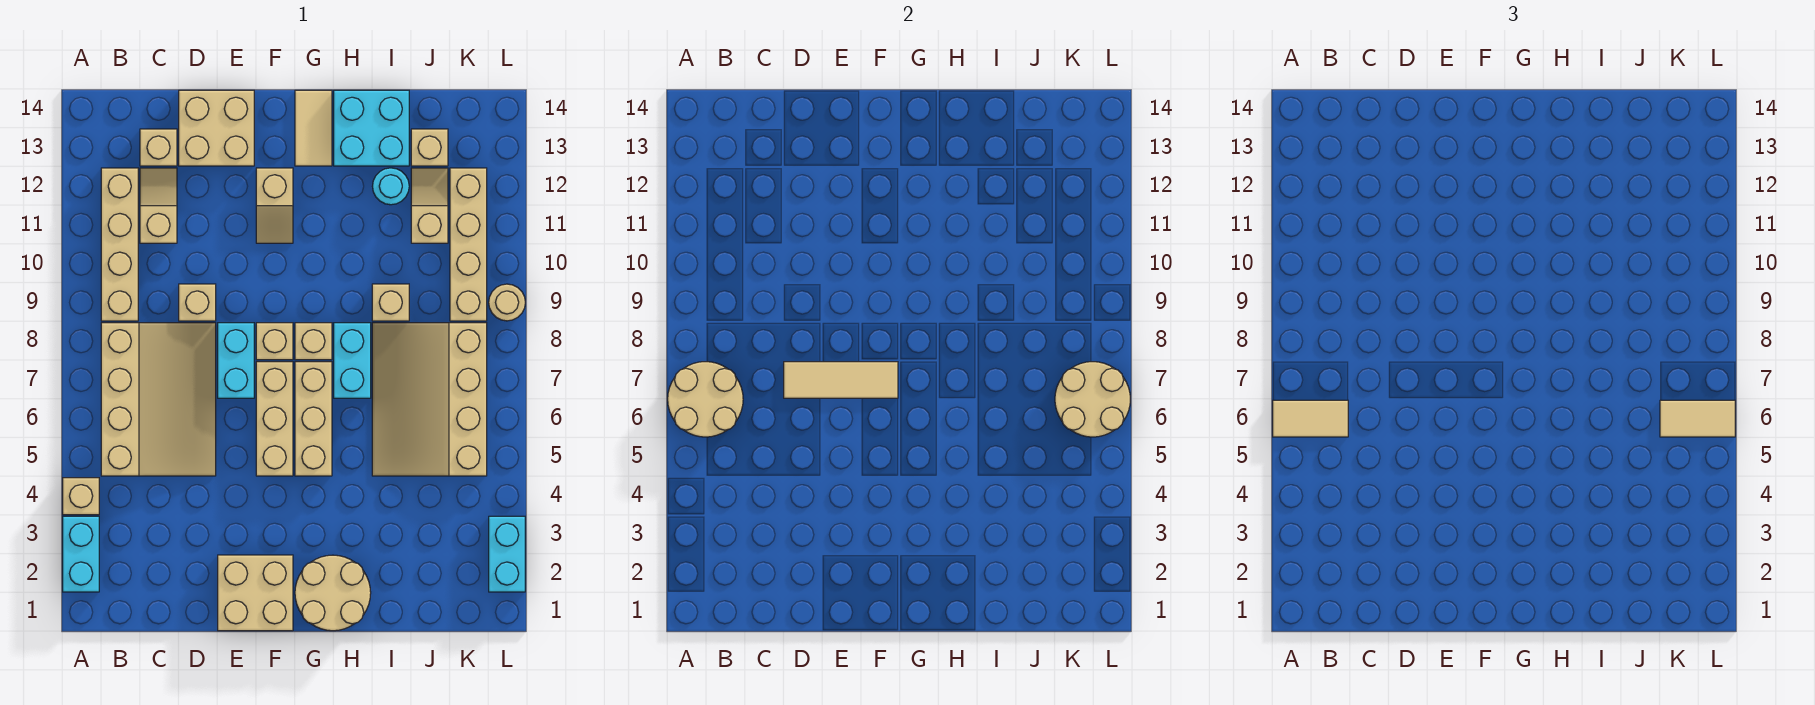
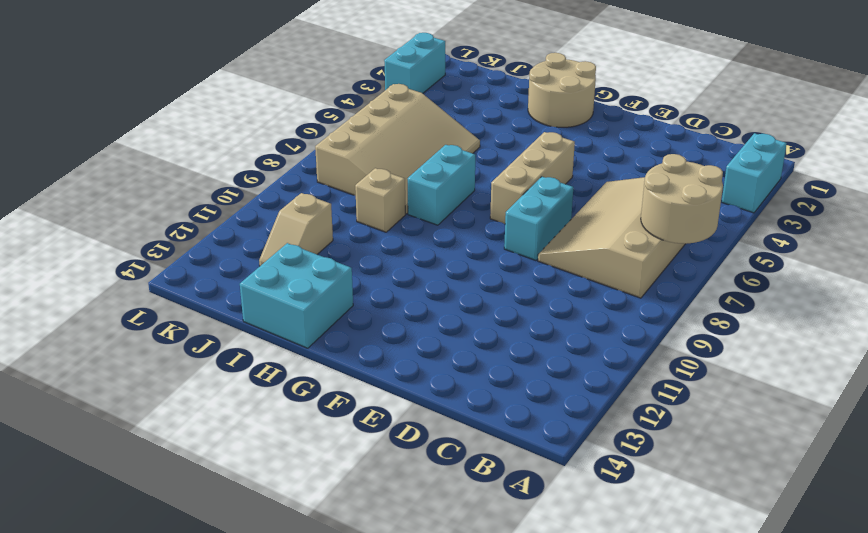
none -> tan 1x1 brick [63,478,99,515]
none -> tan 1x4 brick [101,168,138,321]
none -> tan 1x2 slope [140,168,177,243]
none -> tan 1x1 brick [140,129,177,166]

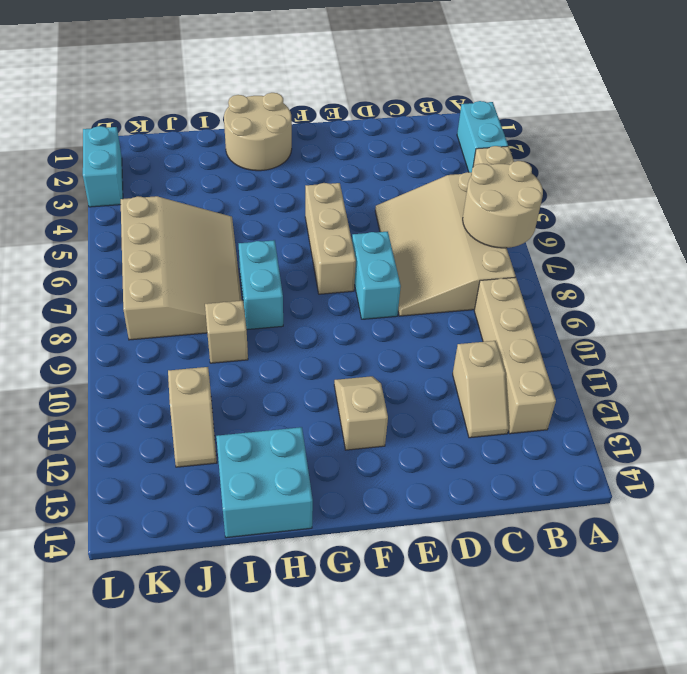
none -> tan 1x1 brick [140,129,177,166]
none -> tan 1x1 brick [179,284,216,321]
none -> tan 2x2 brick [179,90,254,166]
none -> tan 2x2 brick [218,555,293,631]

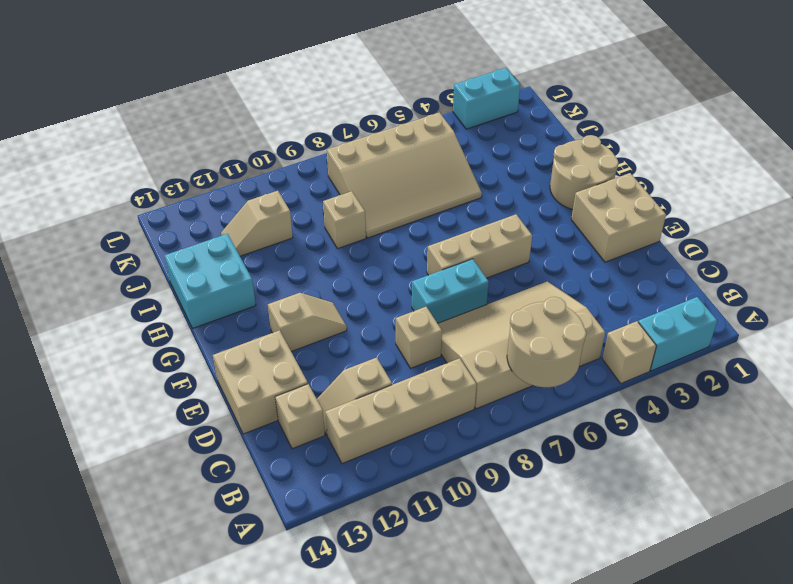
none -> tan 1x1 brick [256,323,293,360]
none -> tan 1x3 brick [295,362,332,476]
none -> tan 1x1 brick [295,323,332,360]
none -> tan 1x2 tile [295,90,332,166]

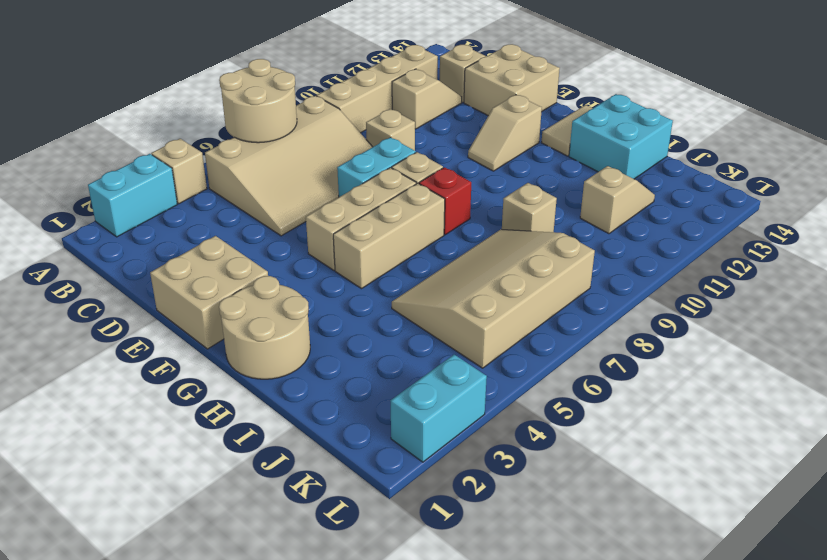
red 1x1 brick [419,167,471,235] -> tan 1x1 brick [295,323,332,360]
none -> cyan 1x2 brick [334,323,371,398]
none -> cyan 1x1 round brick [372,168,409,205]
none -> tan 1x1 brick [411,129,448,166]
none -> tan 1x4 brick [450,168,487,321]

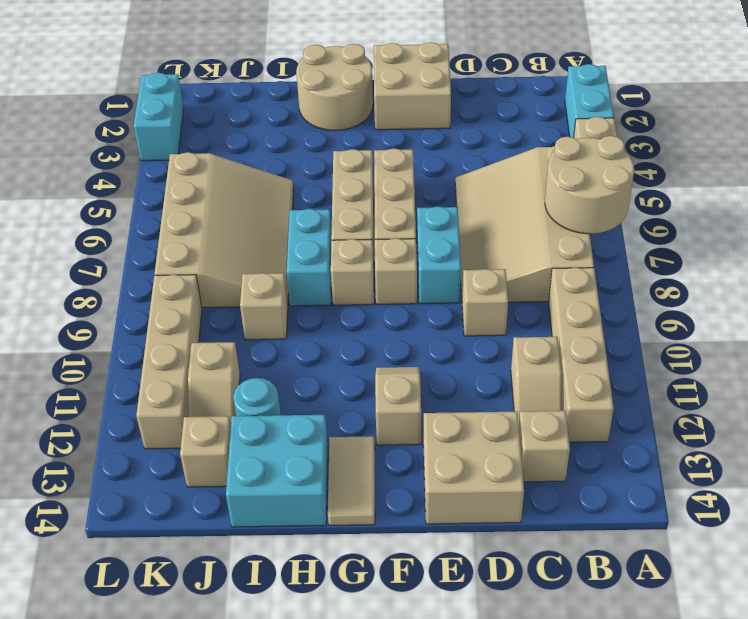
none -> tan 1x1 round brick [489,284,525,321]
none -> tan 1x3 tile [784,362,898,398]
none -> tan 2x2 round brick [1055,362,1130,437]
none -> tan 1x2 tile [1273,400,1348,437]

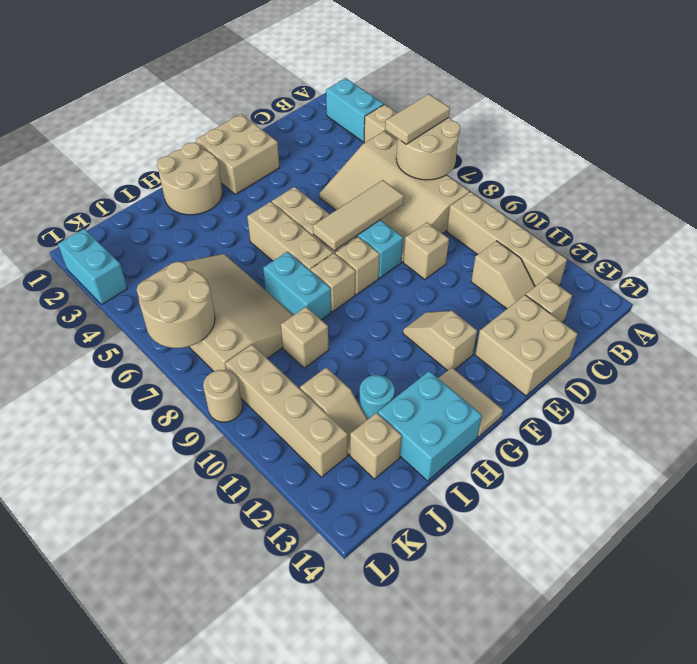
none -> tan 1x2 tile [1660,400,1735,437]

